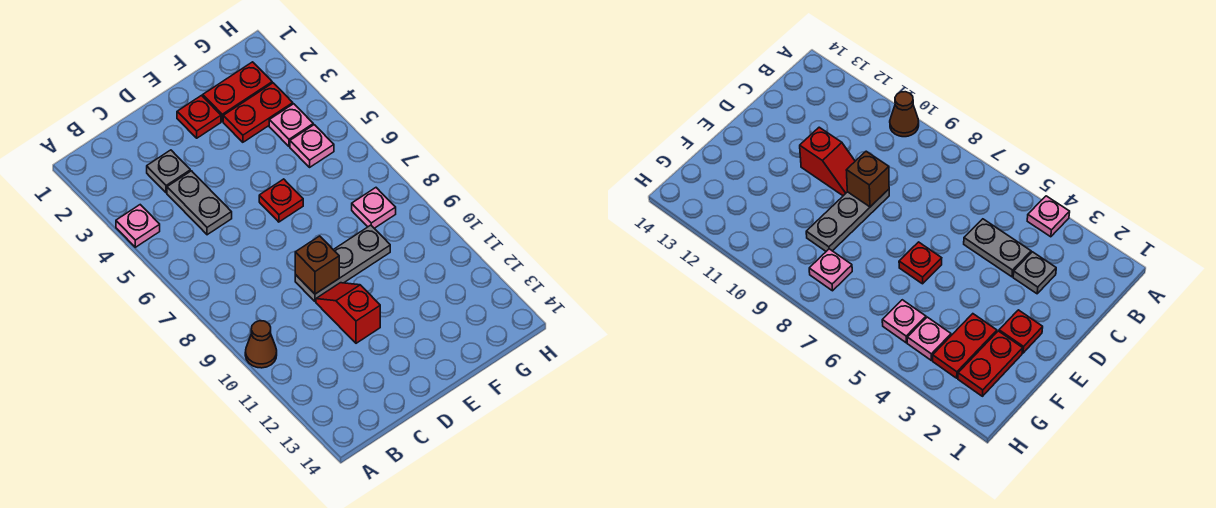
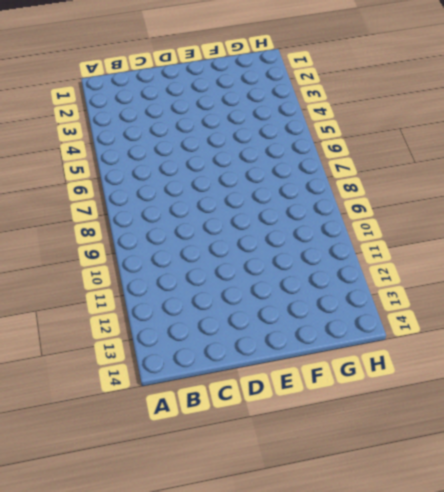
none -> pink 1x1 plate [116,205,160,247]
none -> brown 1x1 cone [245,321,277,368]
none -> grey 1x1 plate [147,150,190,193]

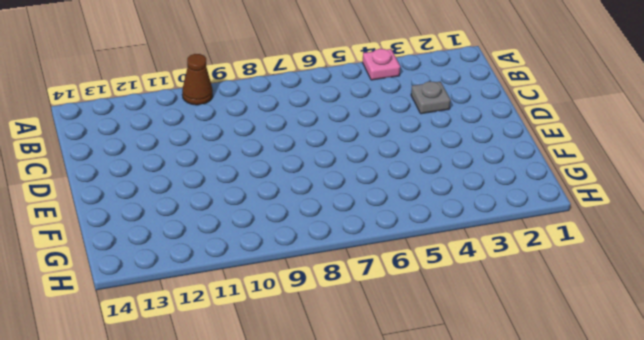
none -> grey 1x2 plate [167,171,232,235]
none -> grey 1x3 plate [295,225,390,301]
none -> red 1x2 slope [316,283,380,343]

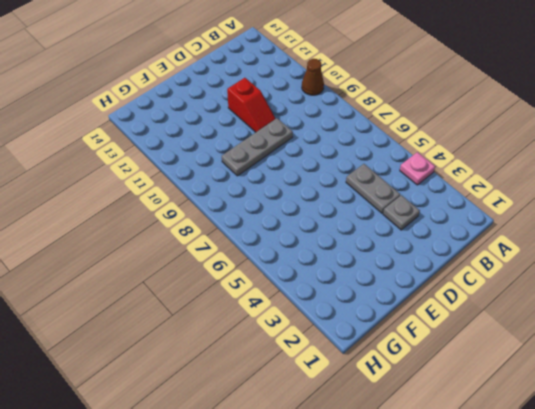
none -> red 1x1 plate [177,96,221,138]
none -> red 1x1 plate [259,179,303,222]
none -> red 1x2 plate [203,62,272,121]

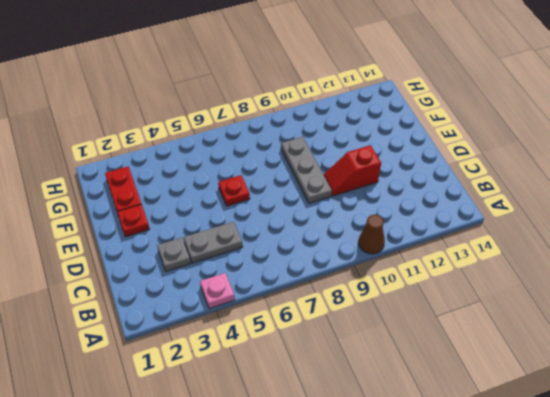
none -> red 1x2 plate [223,83,293,142]
none -> pink 1x1 plate [269,104,313,146]
none -> pink 1x1 plate [290,125,334,167]

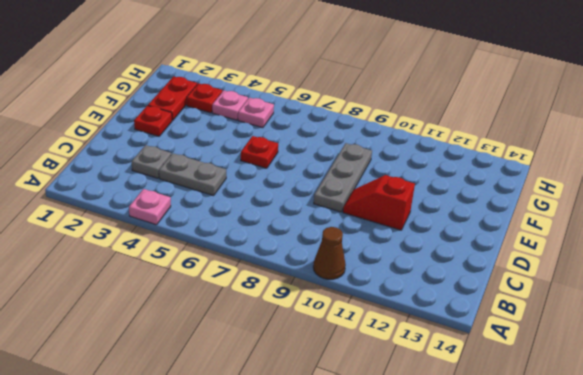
red 1x1 plate [187,83,222,113] -> red 1x2 plate [223,83,293,142]
none -> pink 1x1 plate [352,188,396,228]
none -> brown 1x1 brick [295,236,339,294]

